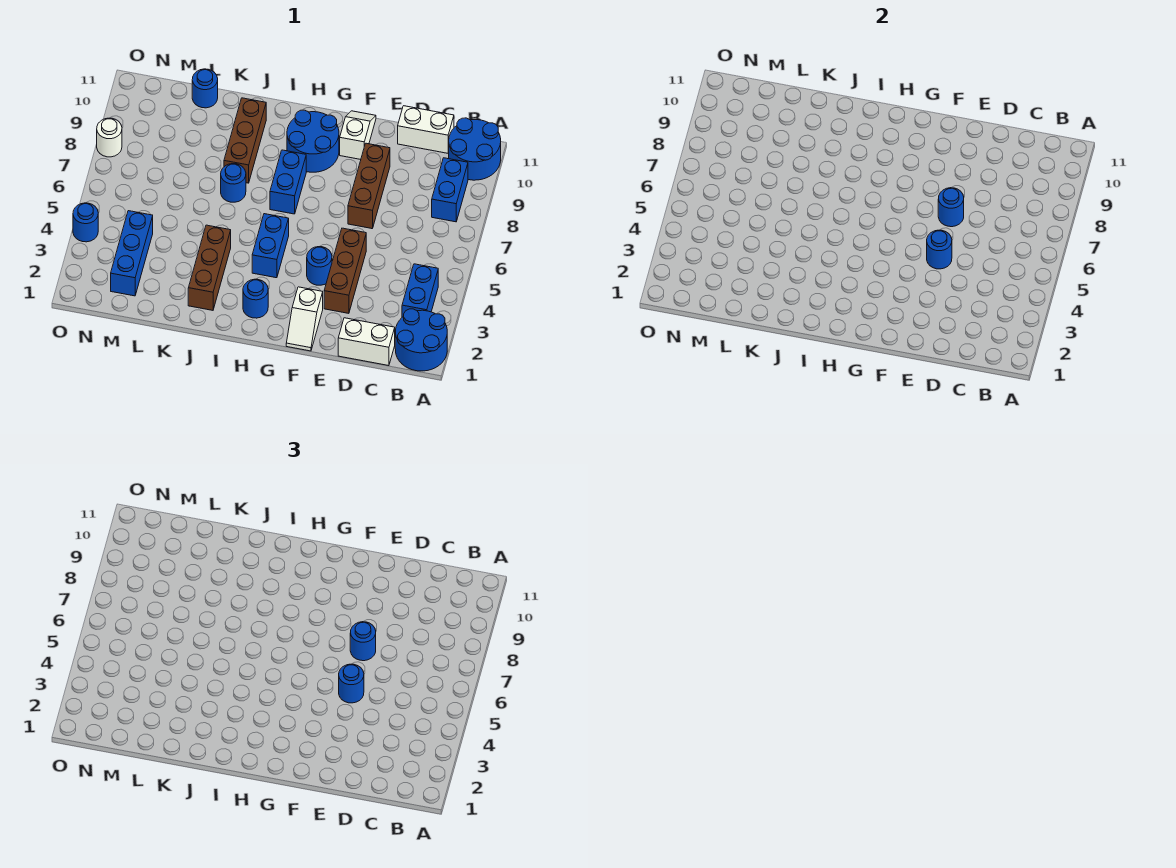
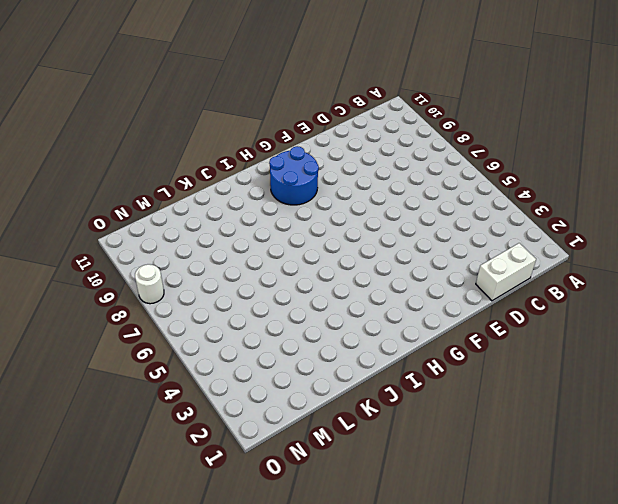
none -> blue 2x2 round brick [395,309,447,371]
none -> blue 2x2 round brick [448,118,501,180]
none -> blue 1x2 brick [402,264,438,317]

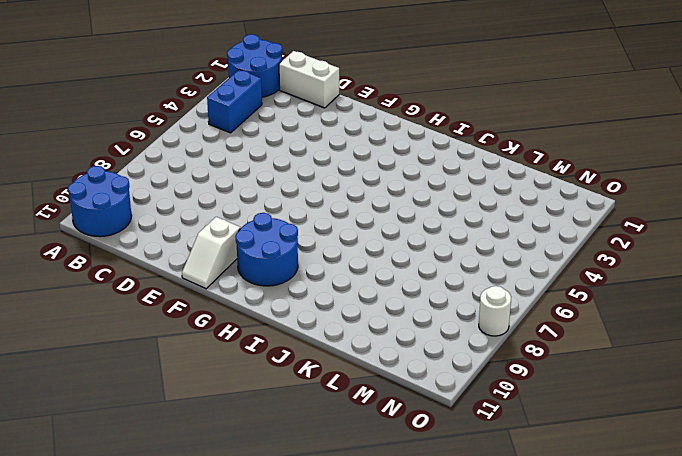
none -> blue 1x2 brick [432,158,468,222]
none -> white 1x2 brick [398,106,454,153]
none -> brown 1x3 brick [324,228,366,313]

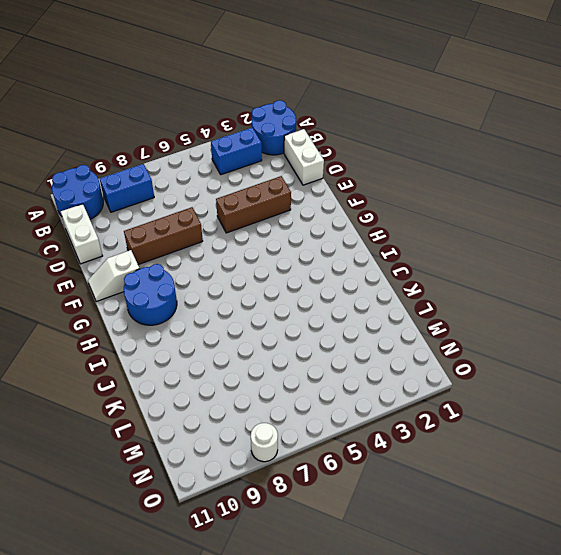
none -> white 1x2 slope [286,287,323,351]
none -> blue 1x1 round brick [307,247,332,285]
none -> blue 1x1 round brick [243,279,268,318]

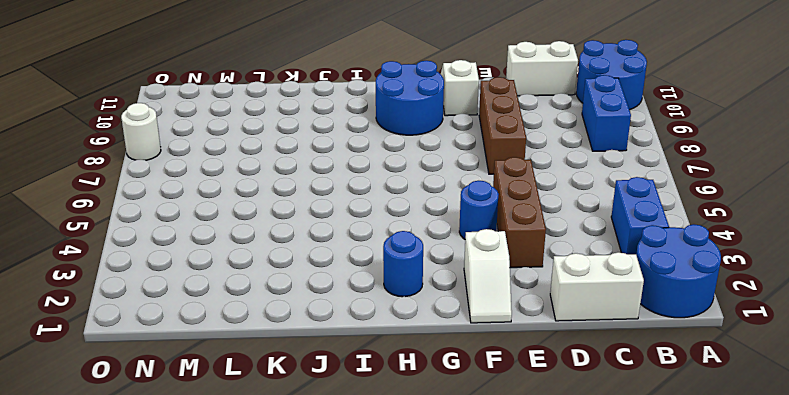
none -> blue 1x2 brick [252,214,289,278]
none -> blue 1x2 brick [270,150,306,214]
none -> brown 1x3 brick [188,225,231,310]

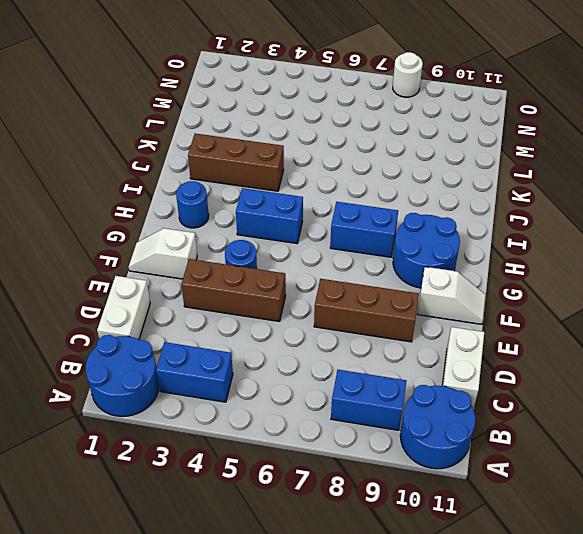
none -> blue 1x1 round brick [221,164,246,202]
none -> brown 1x3 brick [224,98,266,183]
none -> blue 1x1 round brick [192,69,218,108]

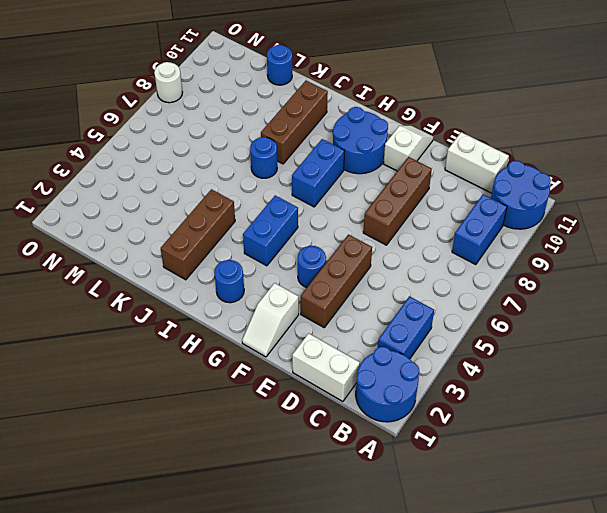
none -> blue 1x3 brick [111,211,153,296]
none -> blue 1x1 round brick [73,203,98,242]
none -> blue 1x1 round brick [927,230,952,269]

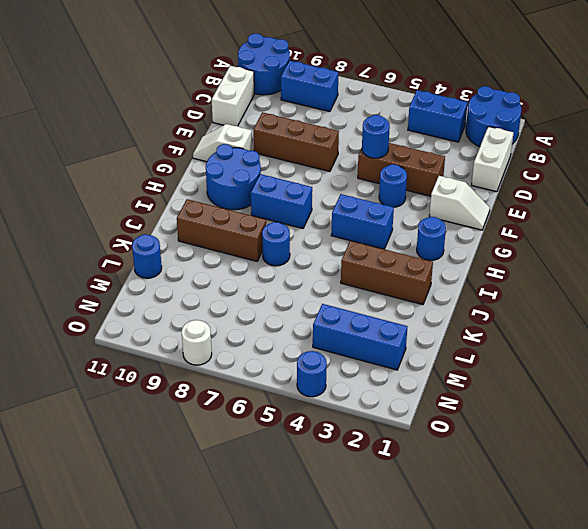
none -> blue 1x1 round brick [938,188,964,227]
none -> blue 1x1 round brick [339,664,364,703]
none -> blue 1x1 round brick [350,622,376,661]

